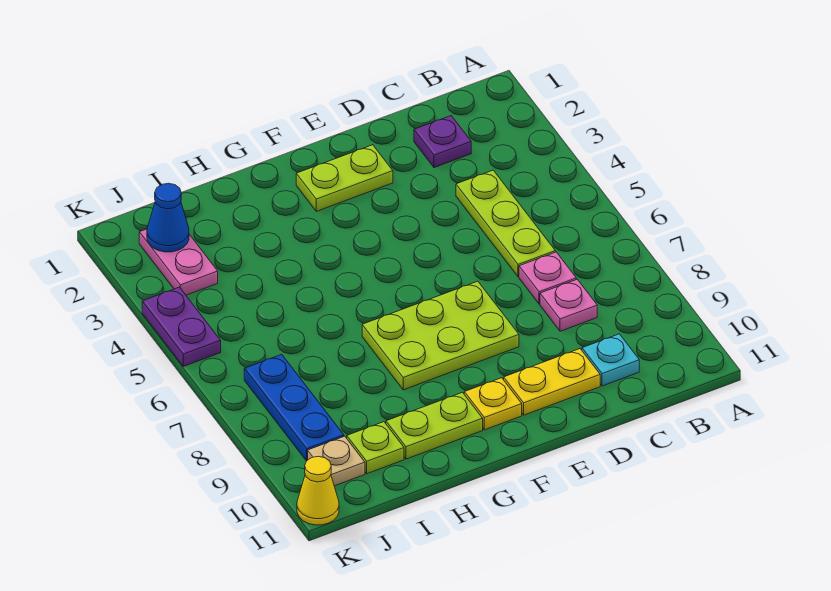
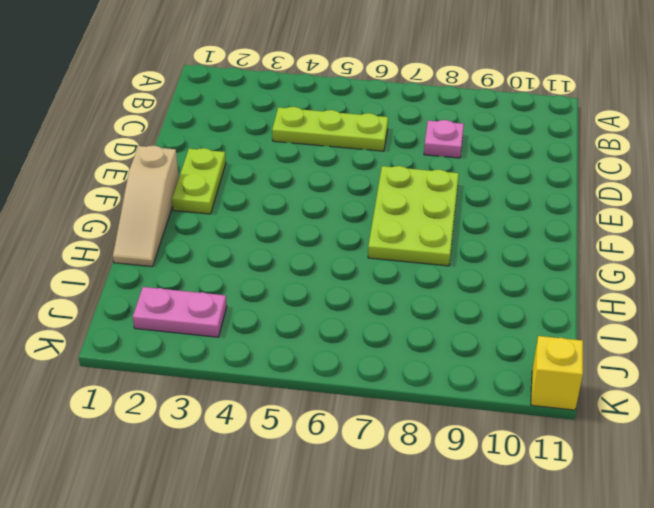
tan 1x3 slope [113,146,179,267] -> none
yellow 1x1 brick [531,336,583,410] -> yellow 1x1 cone [297,456,339,525]
none -> purple 1x1 plate [414,116,471,168]
none -> pink 1x1 plate [519,252,576,304]
none -> cyan 1x1 plate [582,334,639,386]

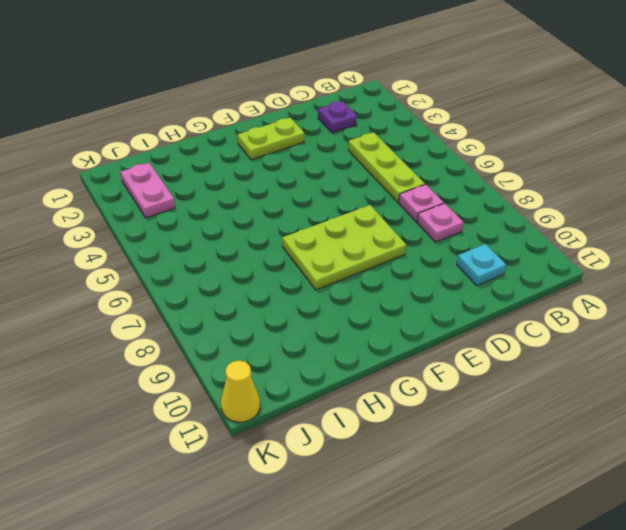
none -> yellow 1x2 plate [504,349,600,415]
none -> yellow 1x1 plate [464,378,522,430]
none -> lime 1x2 plate [386,392,483,459]

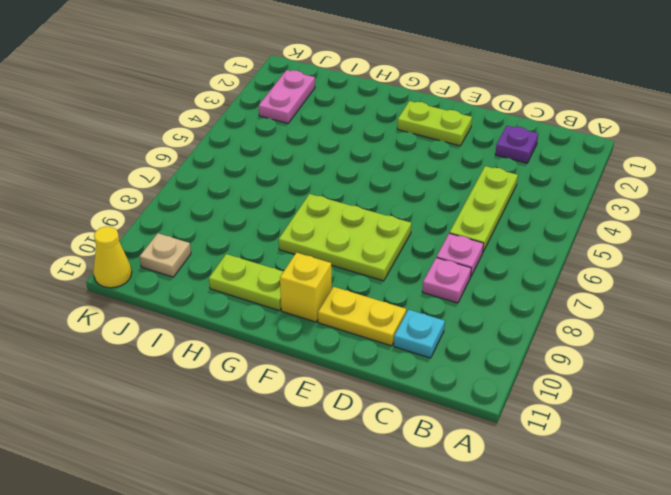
yellow 1x1 brick [280,253,332,322] -> yellow 1x1 plate [464,378,522,430]
none -> lime 1x1 plate [347,422,404,474]
none -> blue 1x3 plate [244,354,344,461]
none -> purple 1x2 plate [142,287,221,366]

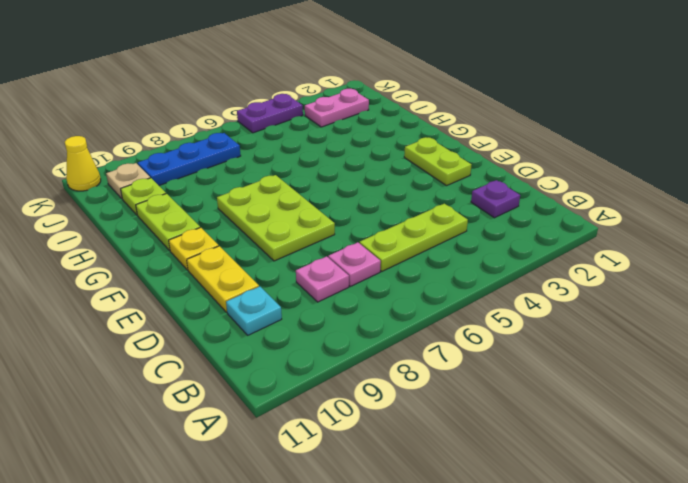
none -> blue 1x1 cone [147,183,189,252]

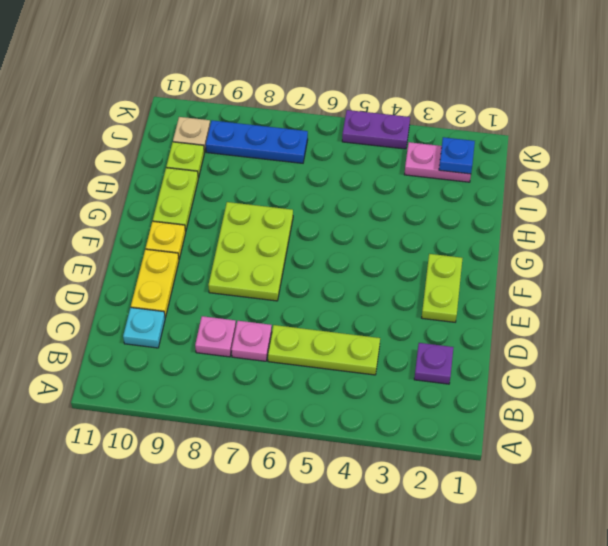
blue 1x1 plate [439,137,475,174] -> blue 1x1 cone [147,183,189,252]
none -> yellow 1x1 cone [297,456,339,525]

